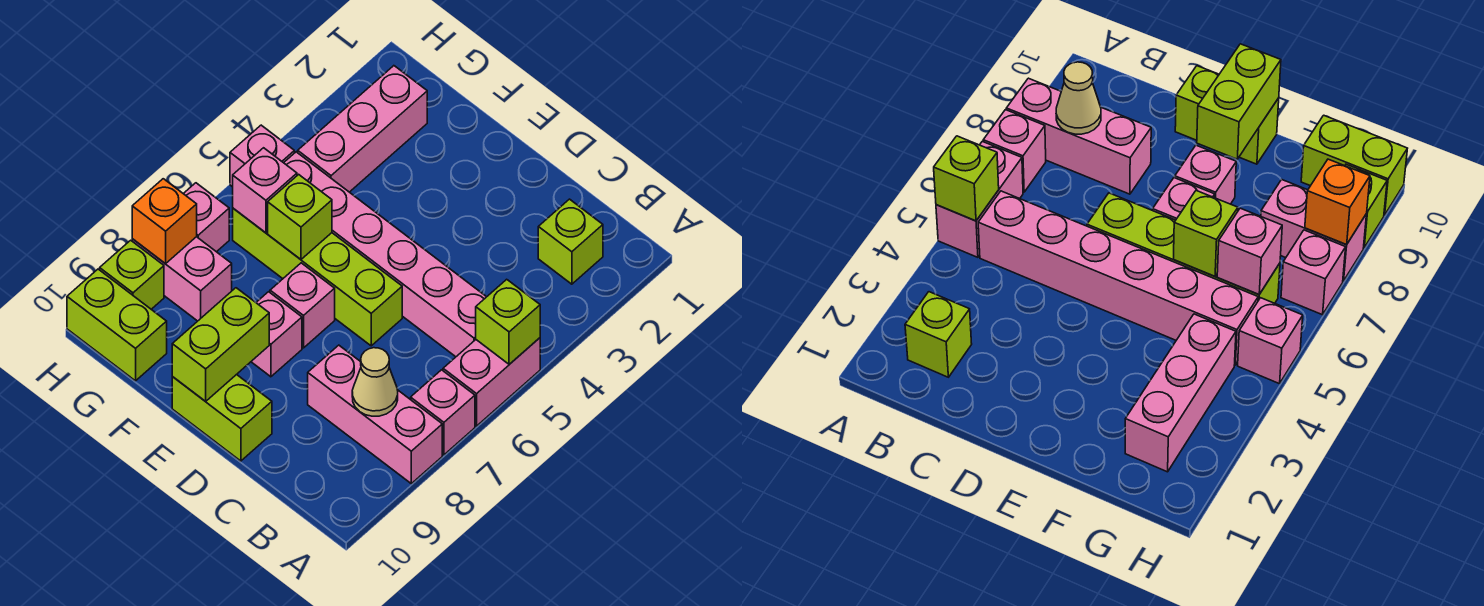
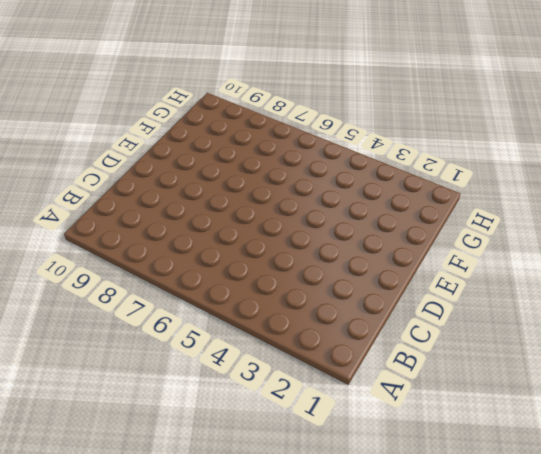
none -> pink 1x2 brick [443,338,540,426]
none -> pink 1x1 brick [411,370,475,455]
none -> pink 1x3 brick [308,345,442,483]

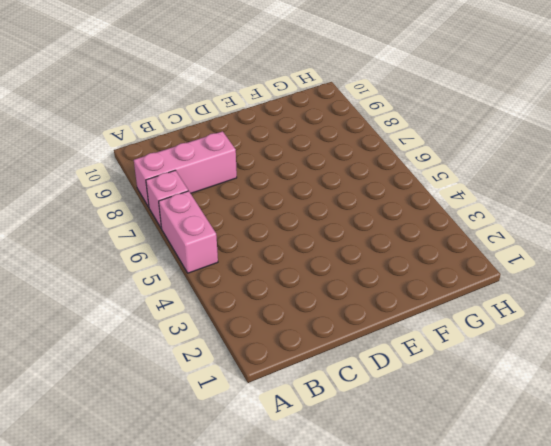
none -> lime 1x1 brick [538,199,603,284]
none -> pink 1x6 brick [284,152,486,357]
none -> lime 1x4 brick [233,208,402,346]

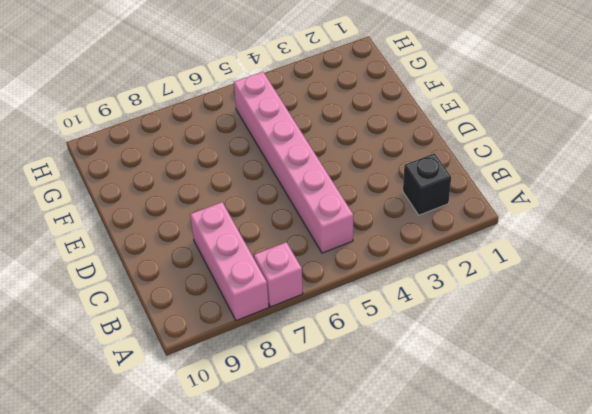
black 1x1 brick [403,153,451,215] -> lime 1x1 brick [538,199,603,284]
none -> pink 1x2 brick [443,338,540,426]
none -> lime 1x4 brick [233,208,402,346]
none -> lime 1x2 brick [172,374,272,461]

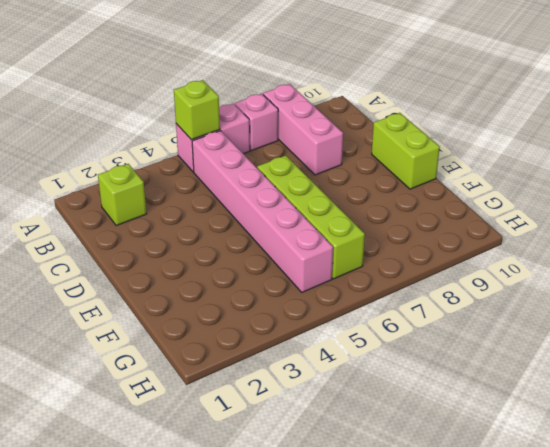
none -> pink 1x1 brick [270,263,335,348]
none -> pink 1x1 brick [251,292,302,377]
none -> pink 1x3 brick [298,66,427,192]

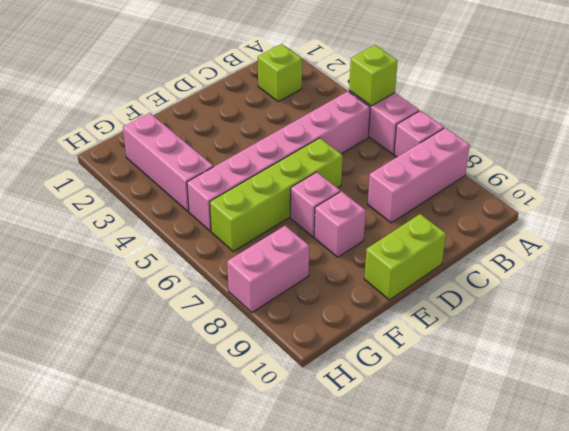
none -> lime 1x2 brick [67,269,167,381]
none -> pink 1x1 brick [230,125,294,187]
none -> pink 1x1 brick [183,183,229,252]

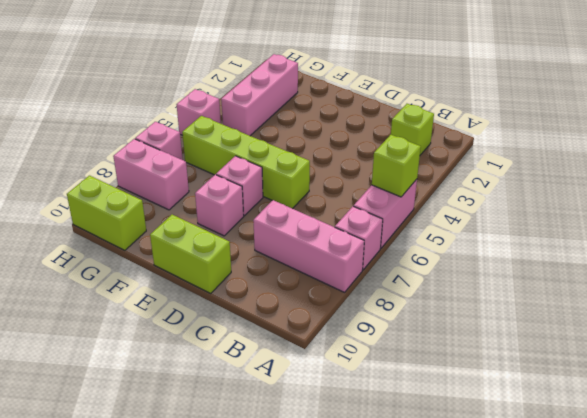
none -> pink 1x6 brick [284,152,486,357]
none -> lime 1x1 brick [100,240,164,309]
none -> tan 1x1 cone [352,348,398,416]

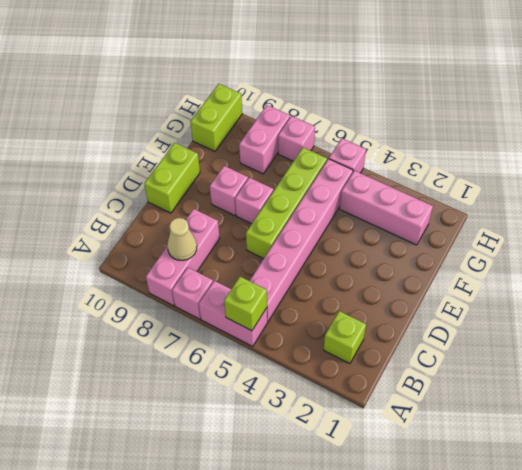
none -> lime 1x1 brick [100,240,164,309]
none -> lime 1x2 brick [172,288,269,401]
none -> lime 1x1 brick [268,174,332,259]

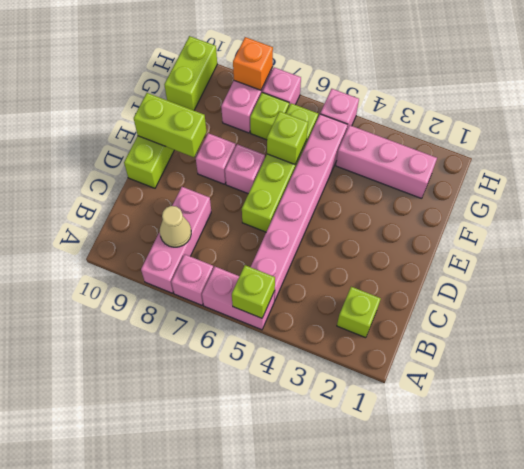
lime 1x1 brick [250,93,289,140] -> lime 1x1 brick moved to [100,240,164,309]
none -> pink 1x1 brick [233,148,297,233]

